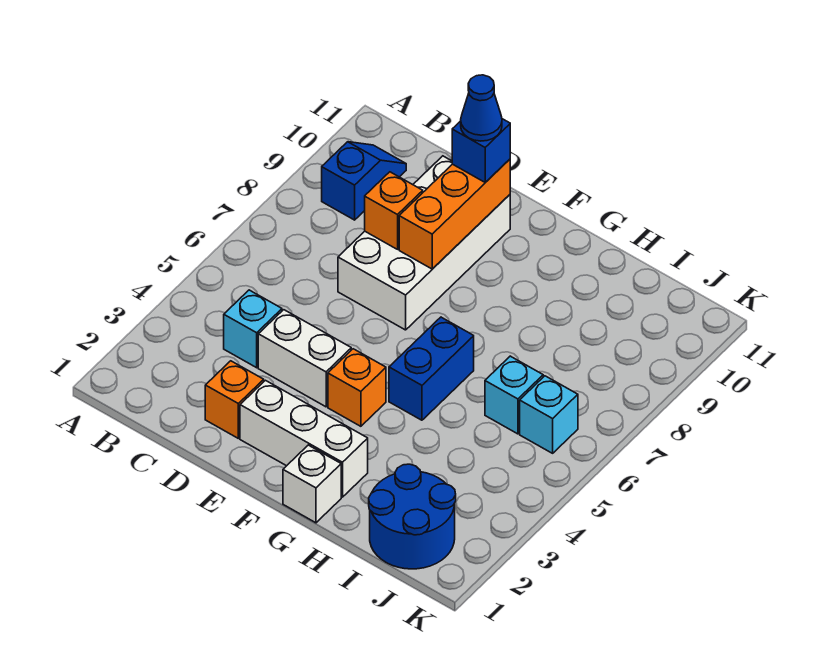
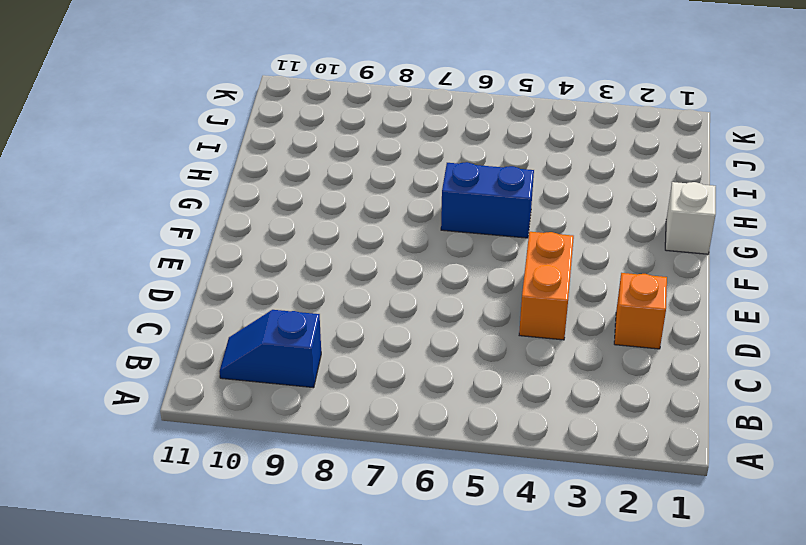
orange 1x2 brick [519,232,574,340] -> white 1x2 brick [258,310,351,407]
none -> cyan 1x1 brick [224,290,282,368]
none -> white 2x4 brick [338,156,510,330]
none -> white 1x3 brick [240,380,368,497]

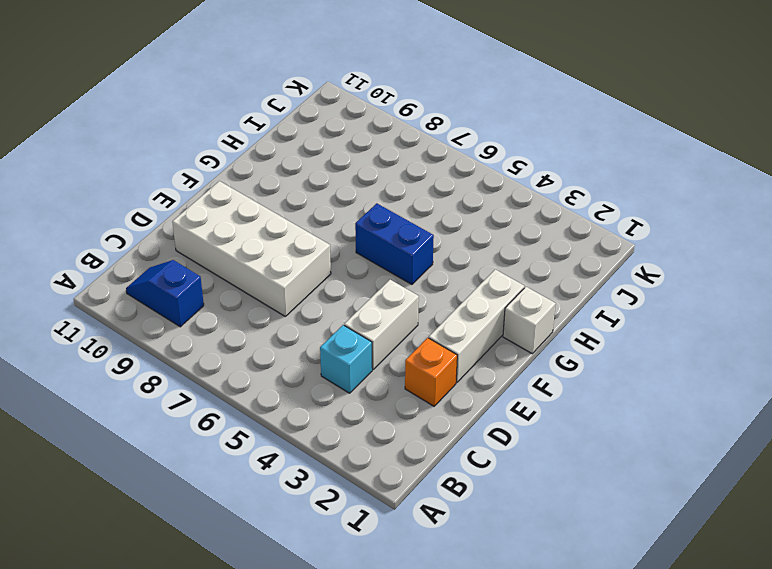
none -> orange 1x1 brick [328,349,386,426]
none -> blue 2x2 round brick [369,464,456,569]
none -> cyan 1x1 brick [485,356,543,434]

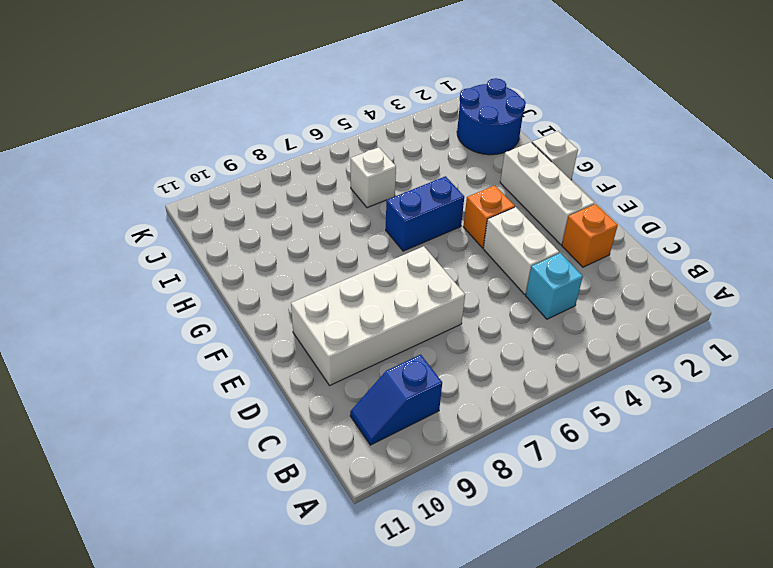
white 1x1 brick [351,147,396,208] -> cyan 1x1 brick [485,356,543,434]
none -> cyan 1x1 brick [520,376,578,453]
none -> orange 1x1 brick [365,172,423,249]
none -> orange 1x3 brick [399,159,510,269]

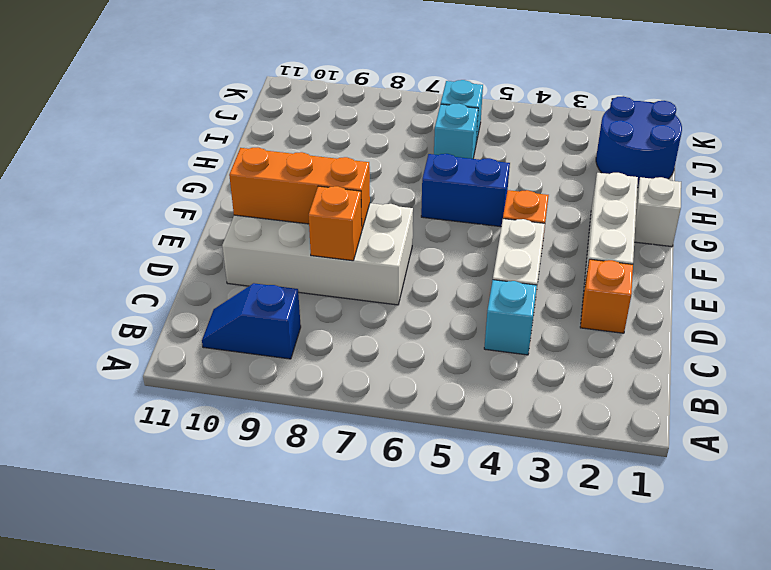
none -> blue 1x1 brick [452,119,510,182]
none -> blue 1x1 cone [461,75,502,141]

